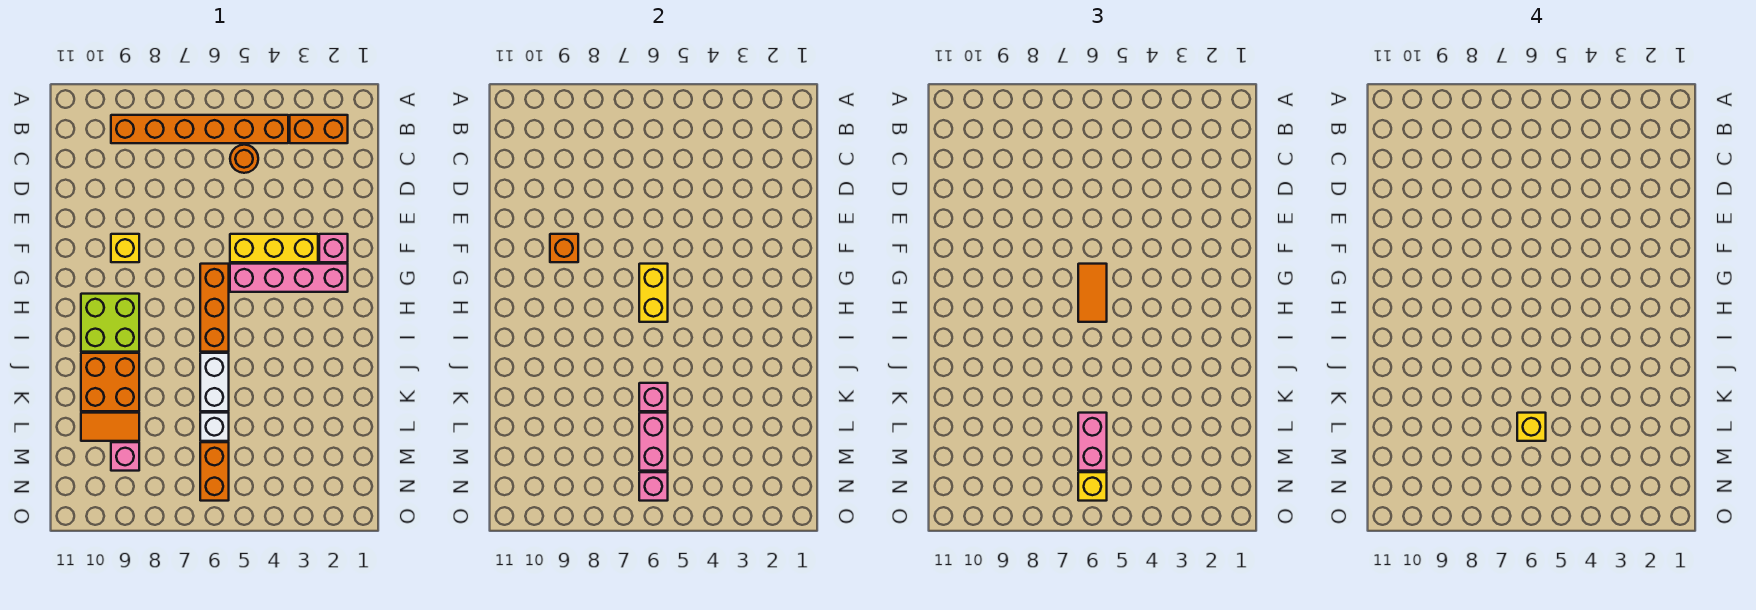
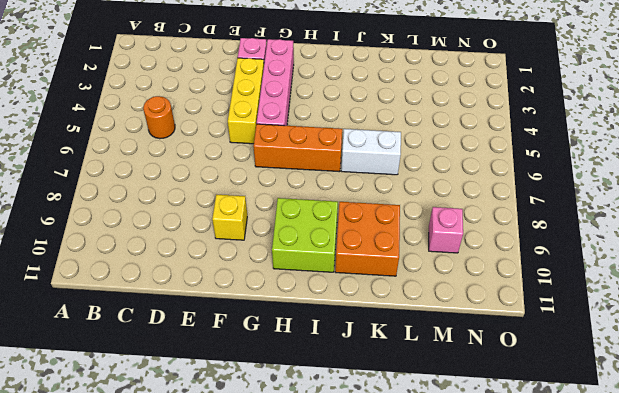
none -> orange 1x2 brick [290,115,348,143]
none -> orange 1x6 brick [111,115,288,143]
none -> white 1x1 brick [200,413,229,441]

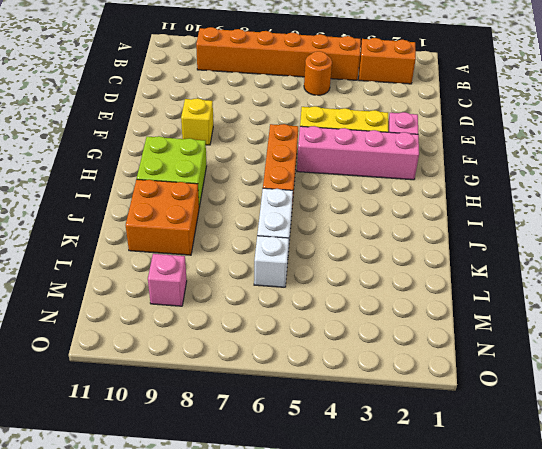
none -> orange 1x2 tile [81,413,139,441]
none -> orange 1x2 brick [200,442,229,501]
none -> orange 1x1 brick [550,234,578,262]

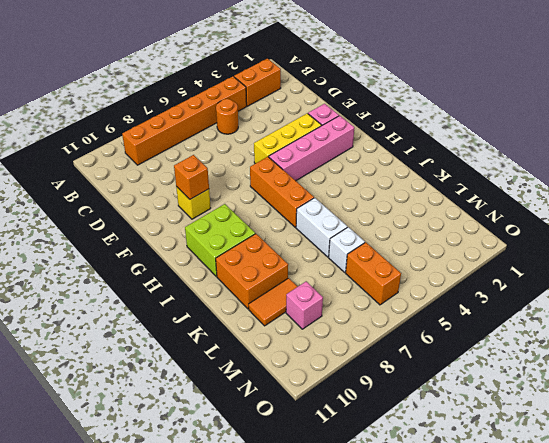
none -> yellow 1x2 brick [639,264,668,322]
none -> pink 1x1 brick [639,383,668,411]
none -> pink 1x2 brick [639,413,668,471]

